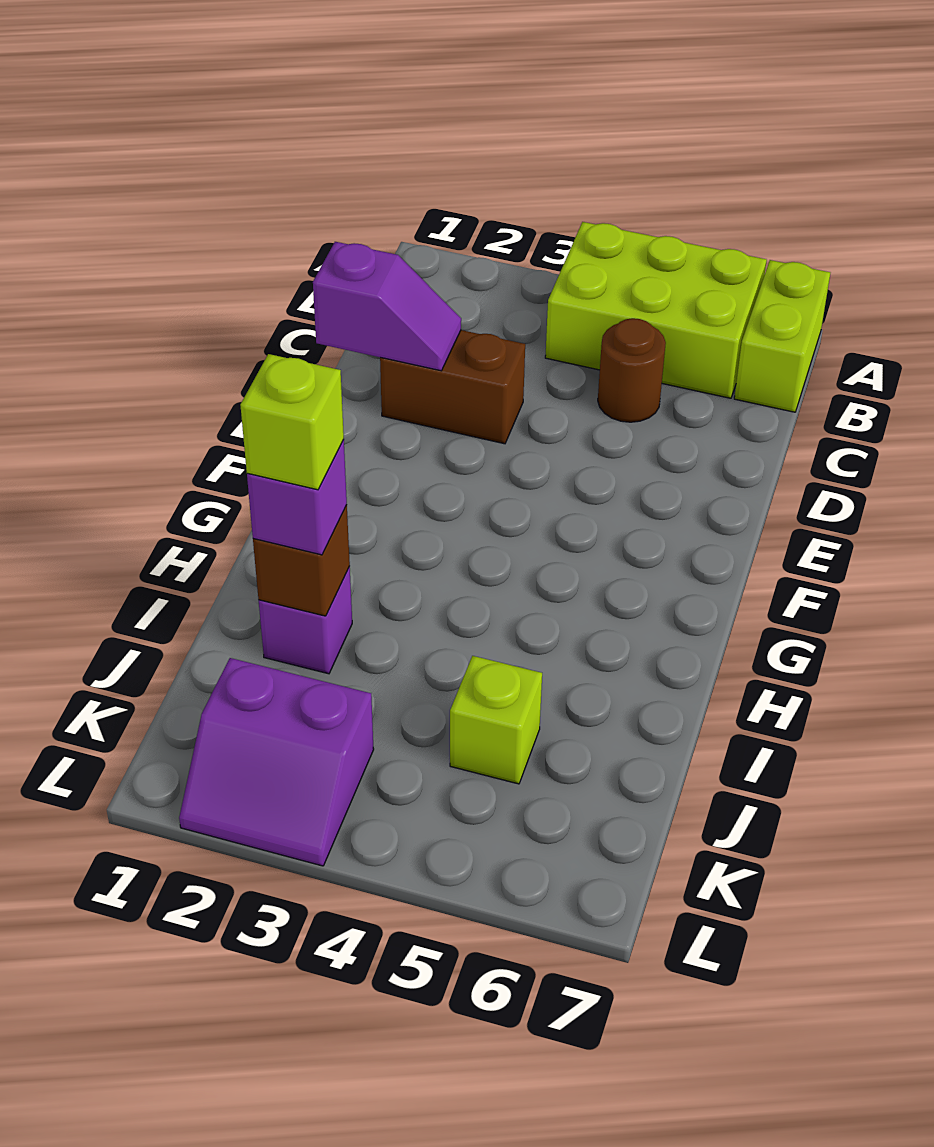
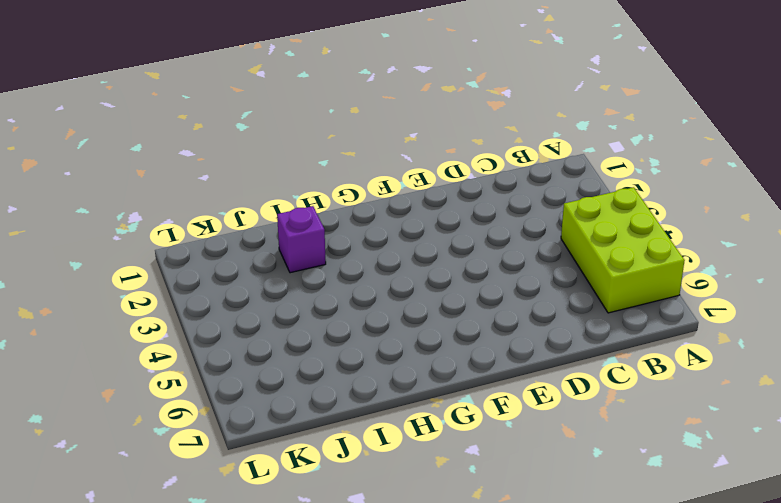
none -> lime 1x2 brick [734,260,830,412]
none -> brown 1x1 round brick [598,318,666,422]

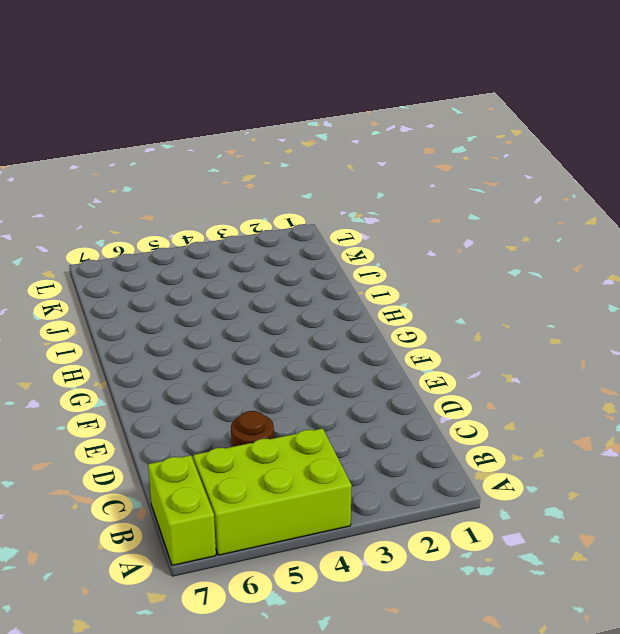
none -> brown 1x2 brick [380,330,525,444]
none -> purple 1x1 brick [259,566,352,674]

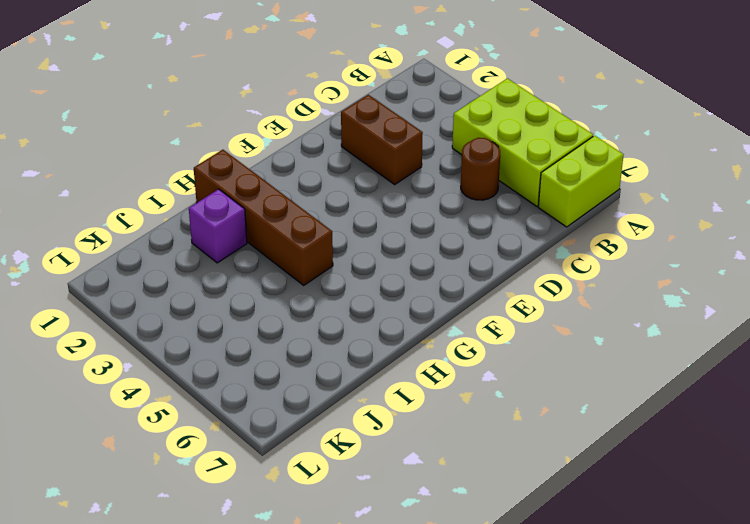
brown 1x4 brick [194,150,333,285] -> none
none -> lime 1x1 brick [450,656,542,784]
none -> purple 2x2 slope [179,658,374,866]

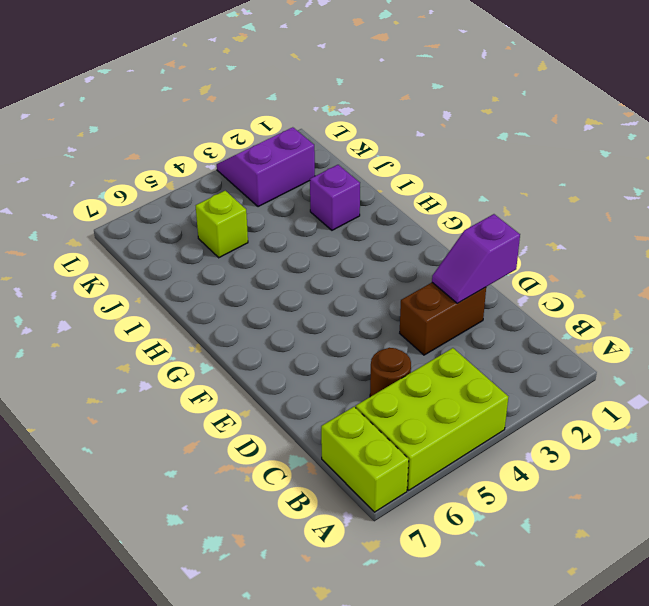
none -> brown 1x1 brick [253,505,350,616]
none -> purple 1x1 brick [247,440,347,555]

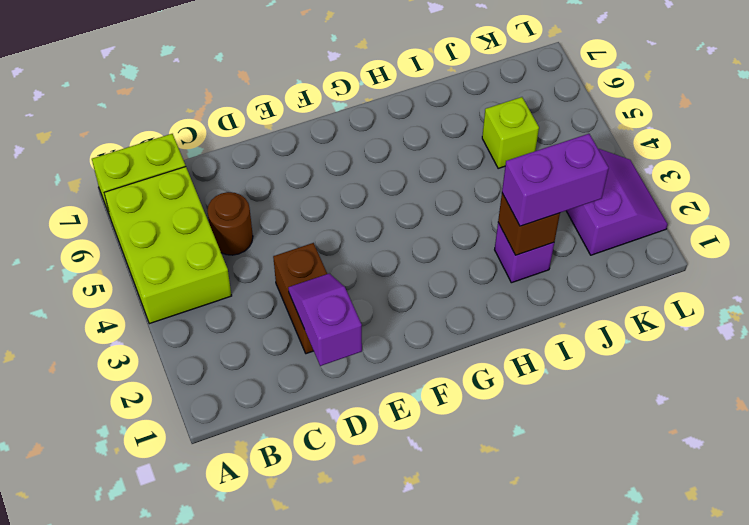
purple 1x2 brick [502,134,609,226] -> purple 1x1 brick [247,440,347,555]
none -> lime 1x1 brick [240,354,344,490]

